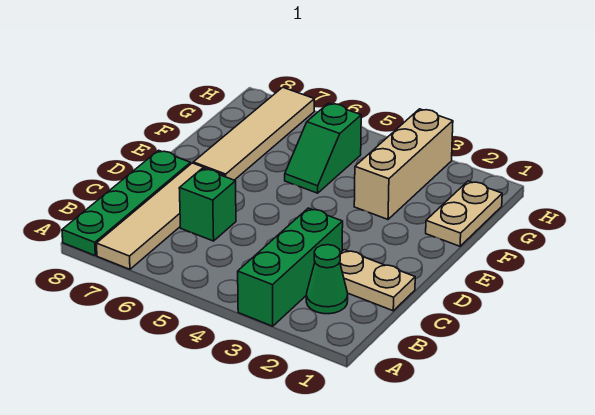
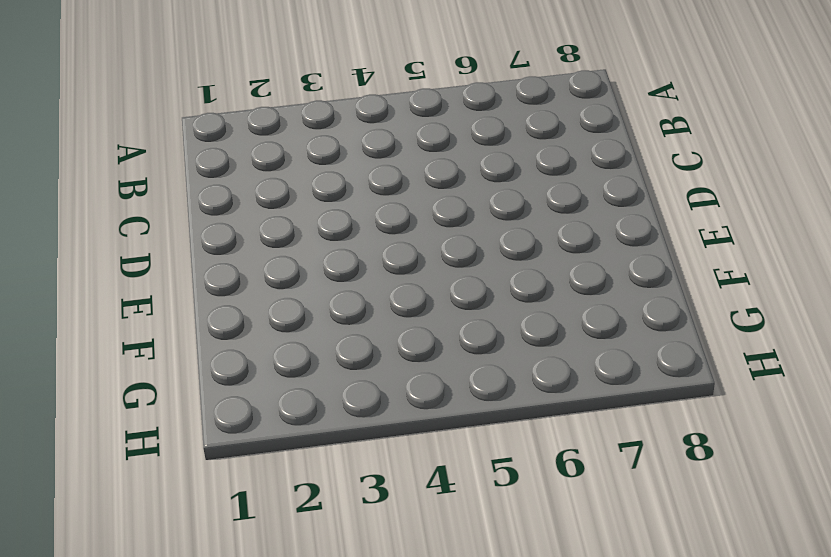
none -> green 1x3 brick [238,208,343,326]
none -> tan 1x4 tile [96,163,225,269]

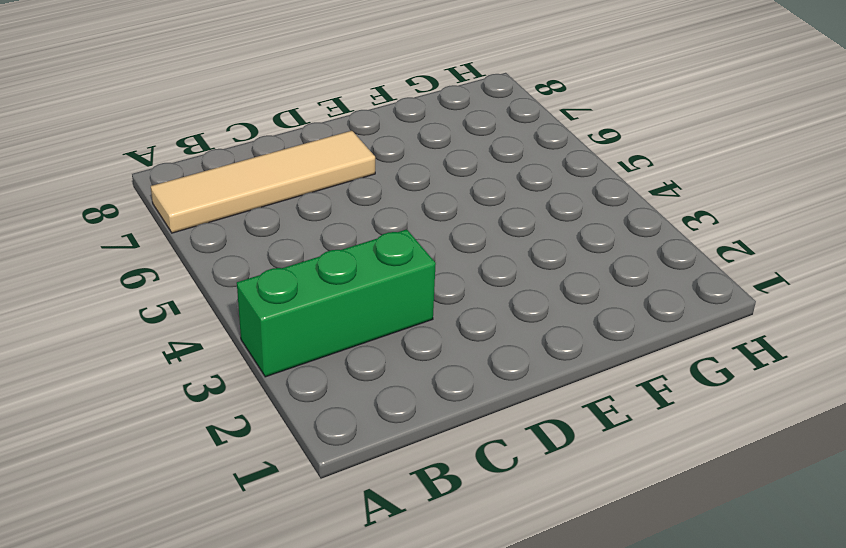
none -> green 1x4 plate [62,150,191,255]
none -> green 1x1 cone [306,245,348,314]

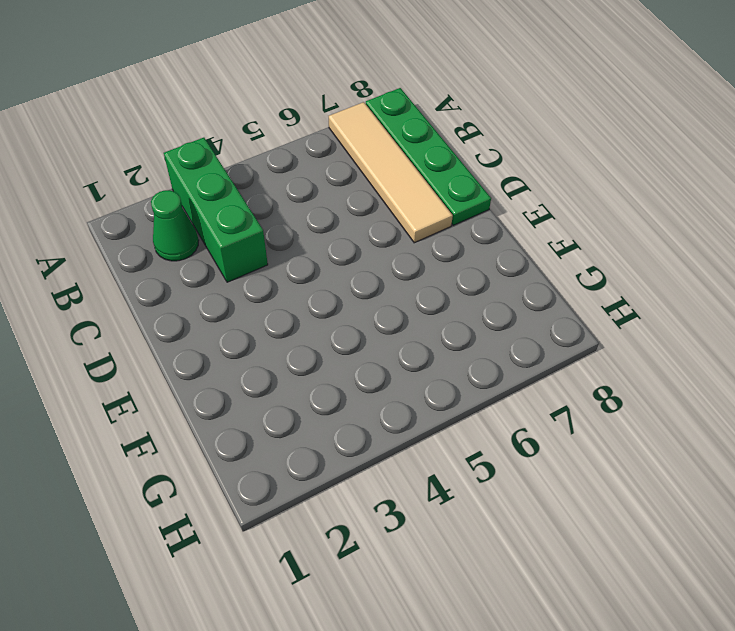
none -> tan 1x2 plate [340,250,415,311]
none -> green 1x1 brick [179,168,236,241]

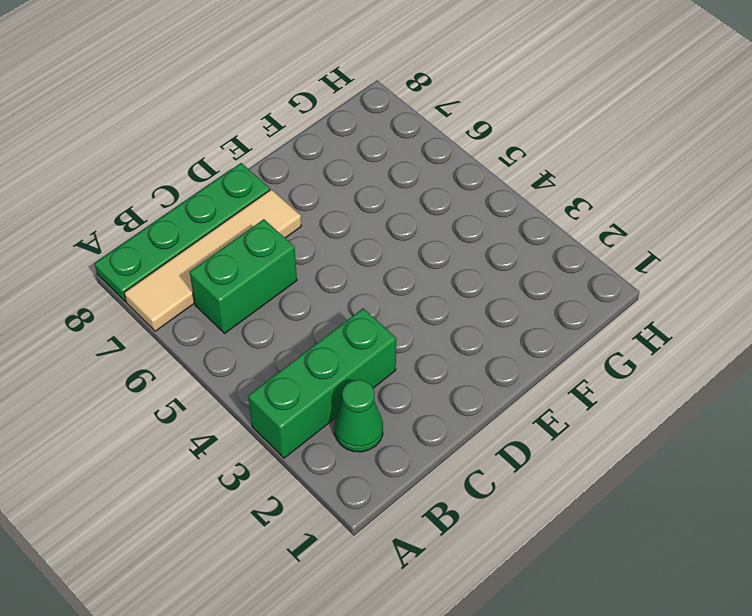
green 1x2 brick [190,219,297,333] -> green 1x1 brick [179,168,236,241]
none -> tan 1x2 plate [340,250,415,311]
none -> tan 1x4 tile [193,87,314,180]

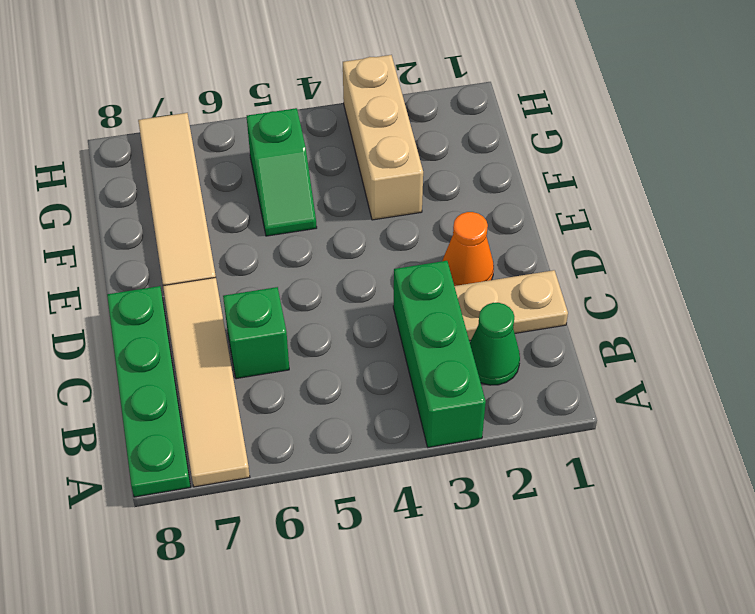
orange 1x1 cone [443,212,494,286] -> none
none -> tan 1x2 plate [426,181,502,246]

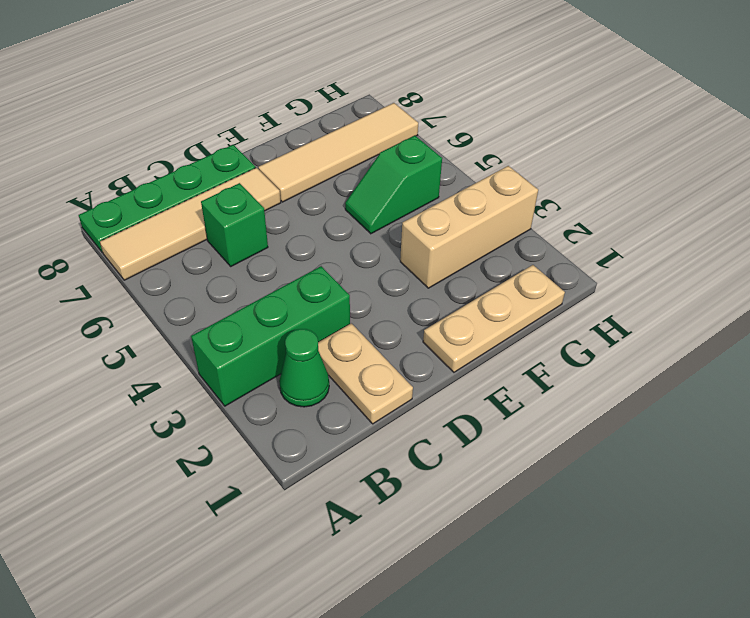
tan 1x3 plate [423,265,565,372] -> tan 1x2 plate [426,181,502,246]

